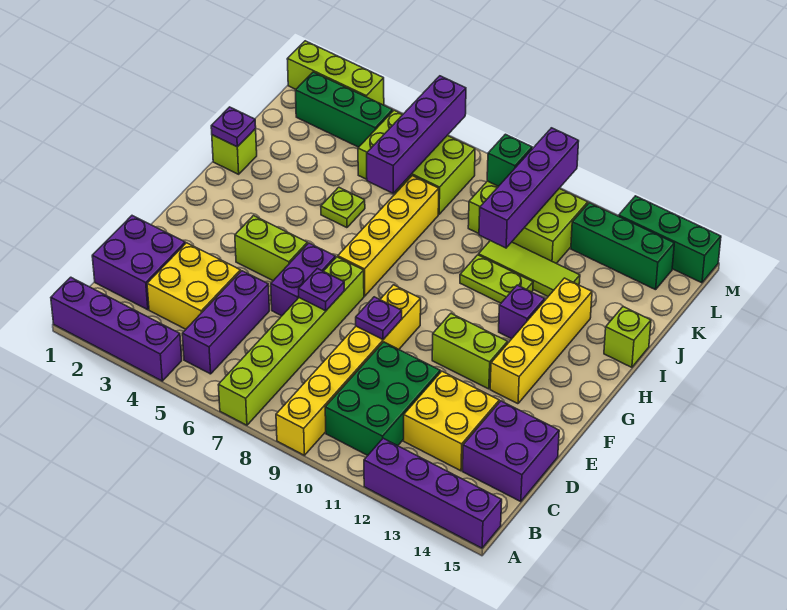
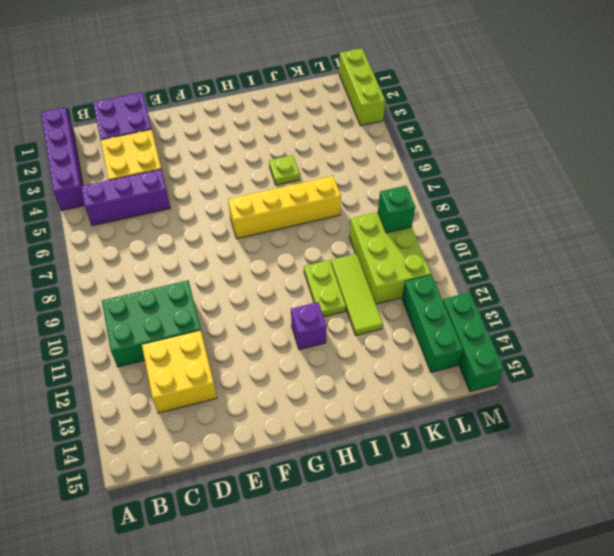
none -> lime 1x6 brick [219,257,364,425]
none -> yellow 1x6 brick [276,285,421,455]
none -> purple 1x4 brick [364,438,502,548]
none -> purple 2x2 brick [463,401,559,502]

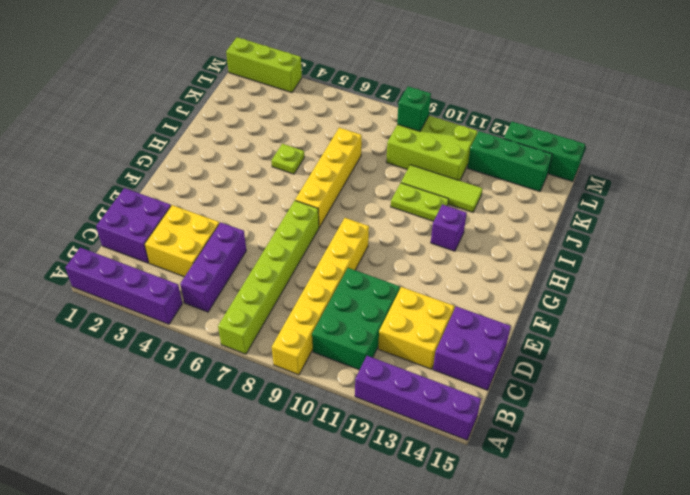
none -> purple 1x2 brick [271,243,336,316]
none -> lime 1x2 brick [235,216,308,281]
none -> lime 1x2 brick [432,314,508,389]
none -> yellow 1x4 brick [490,278,592,404]

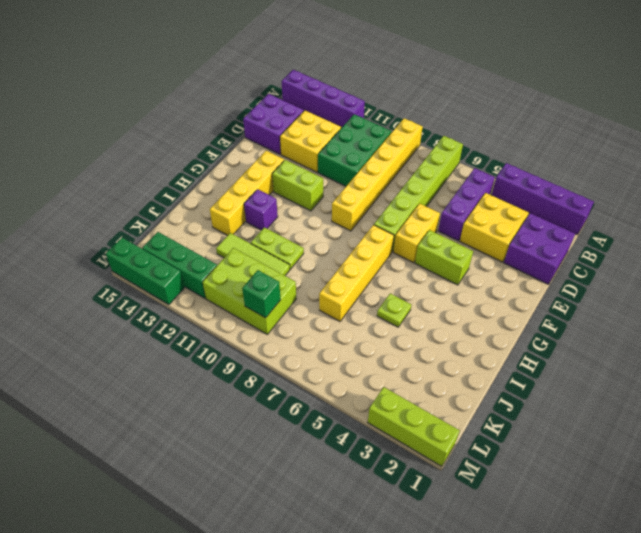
yellow 1x2 brick [393,203,440,263] -> purple 1x2 brick [271,243,336,316]
none -> lime 1x1 brick [212,129,257,174]
none -> lime 1x1 brick [604,307,651,367]
none -> lime 2x3 brick [358,110,475,214]
none -> green 1x3 brick [296,72,393,147]

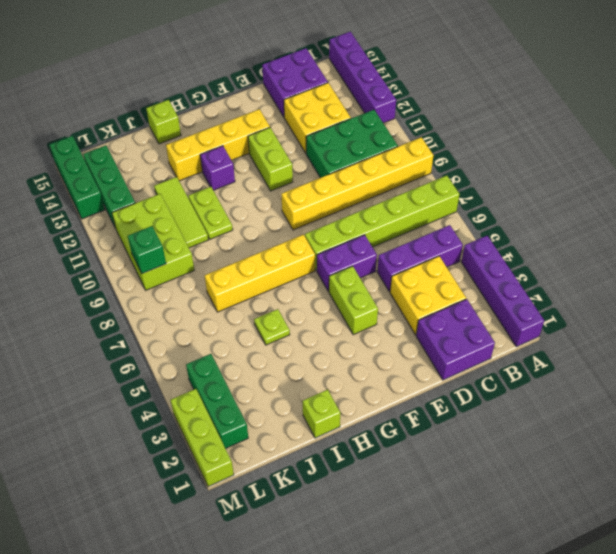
none -> lime 2x3 brick [358,110,475,214]
none -> purple 1x1 plate [299,268,344,311]
none -> purple 1x1 plate [356,297,402,340]
none -> purple 1x1 plate [211,107,256,147]

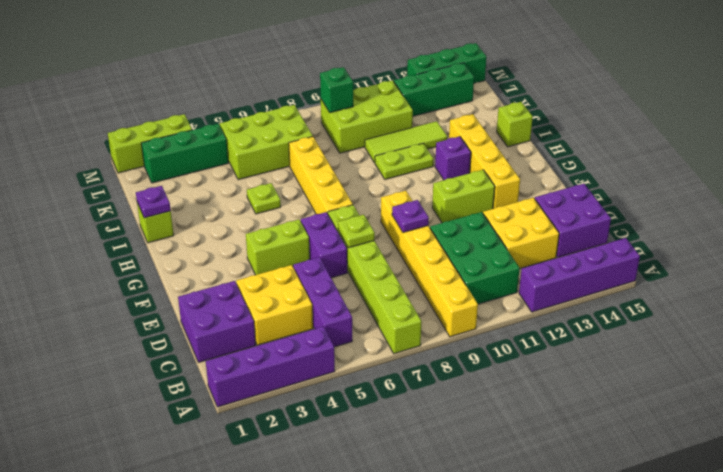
lime 1x1 plate [338,215,375,248] -> purple 1x1 plate [299,268,344,311]
none -> purple 1x4 brick [367,76,466,193]
none -> purple 1x4 brick [479,128,579,248]

